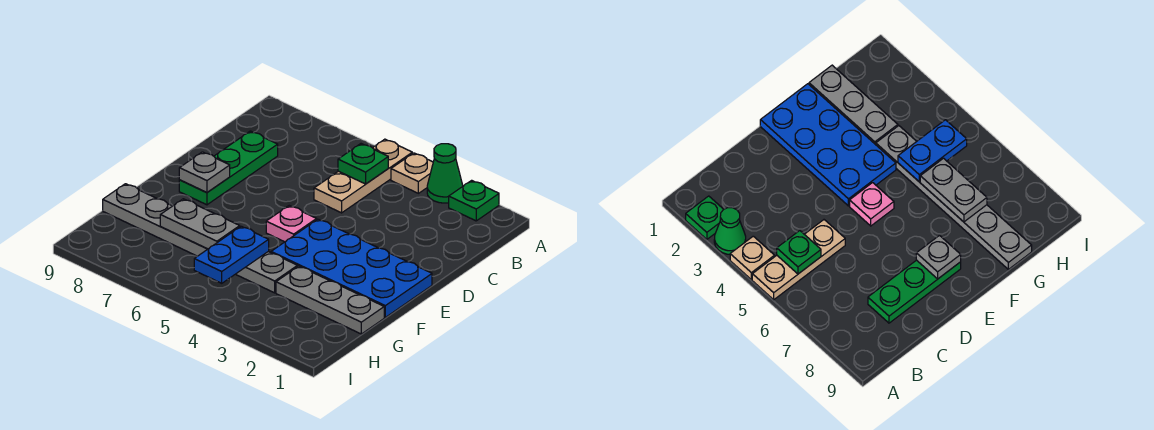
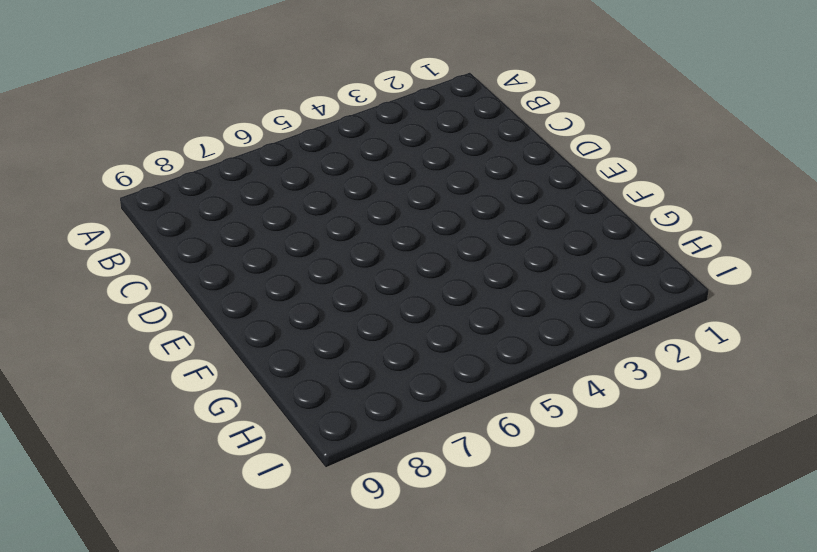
none -> green 1x1 plate [449,180,499,221]
none -> green 1x1 cone [427,144,463,203]
none -> tan 1x1 plate [391,153,433,193]

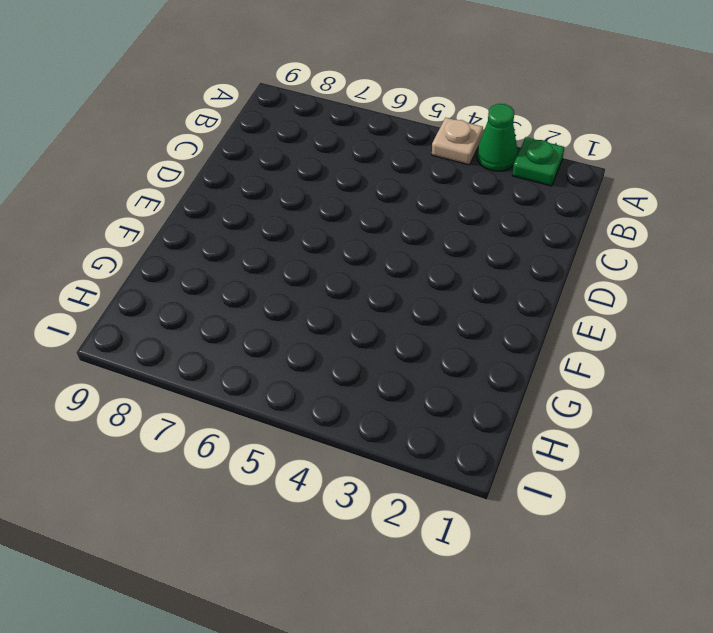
none -> tan 1x3 plate [314,139,412,213]
none -> green 1x3 plate [179,131,278,205]
none -> blue 2x4 plate [271,219,432,317]

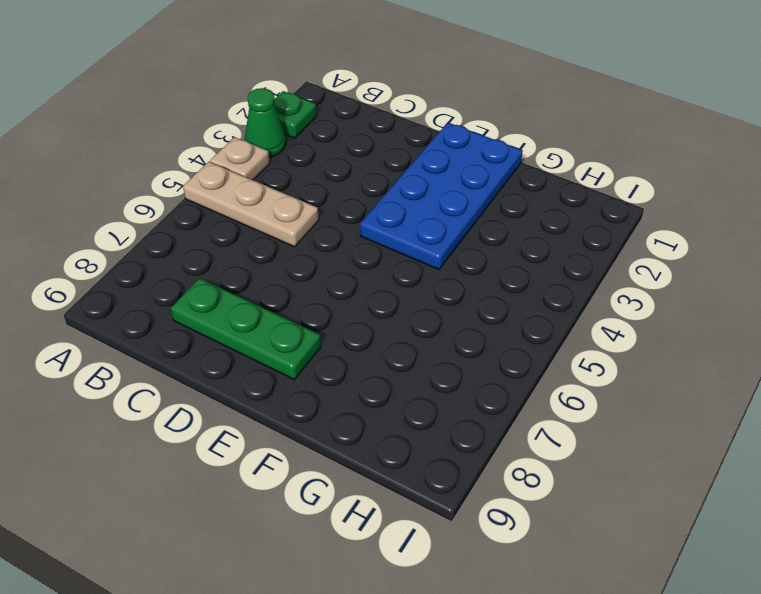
none -> pink 1x1 plate [266,206,317,242]
none -> grey 1x3 plate [276,266,384,334]
none -> grey 1x6 plate [103,184,298,293]

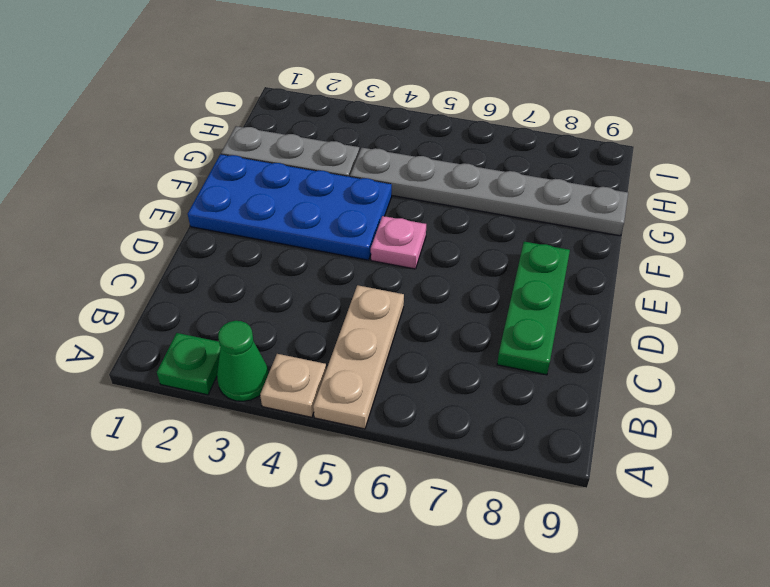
none -> green 1x1 plate [338,144,388,184]
none -> grey 1x1 plate [179,152,230,193]
none -> blue 1x2 plate [194,226,269,283]

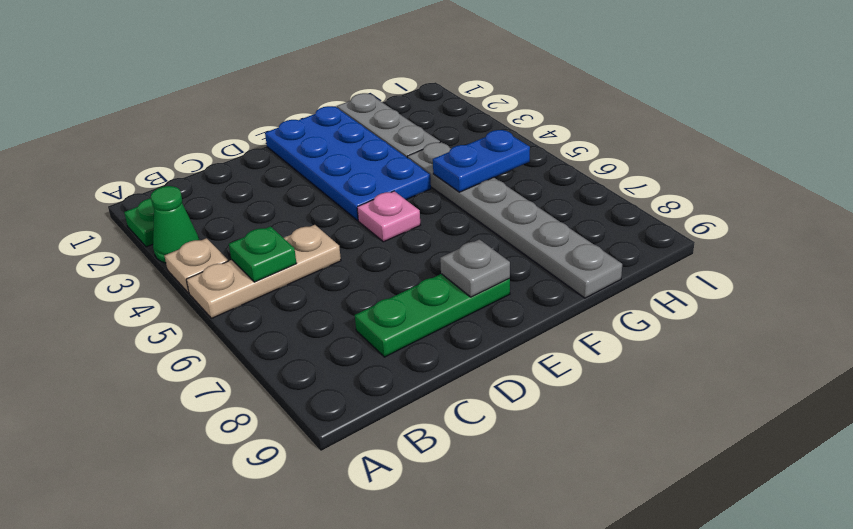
none -> grey 1x2 plate [160,199,240,249]

